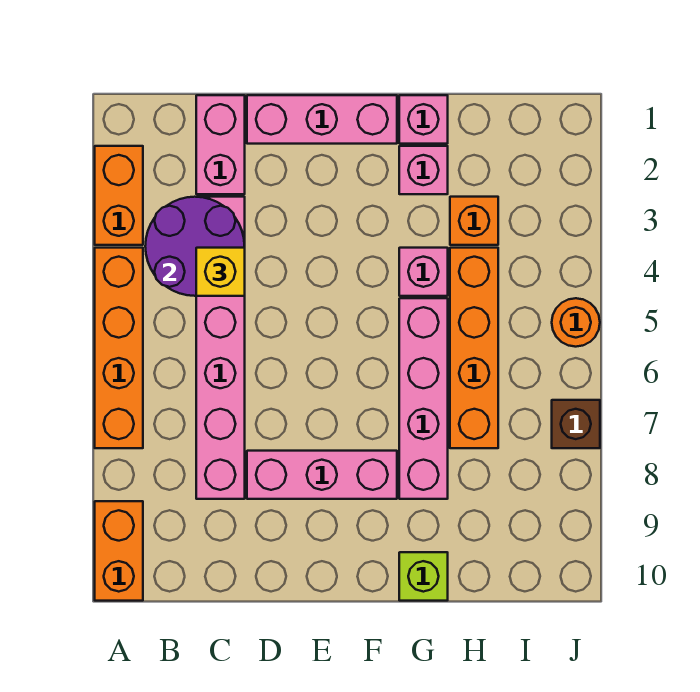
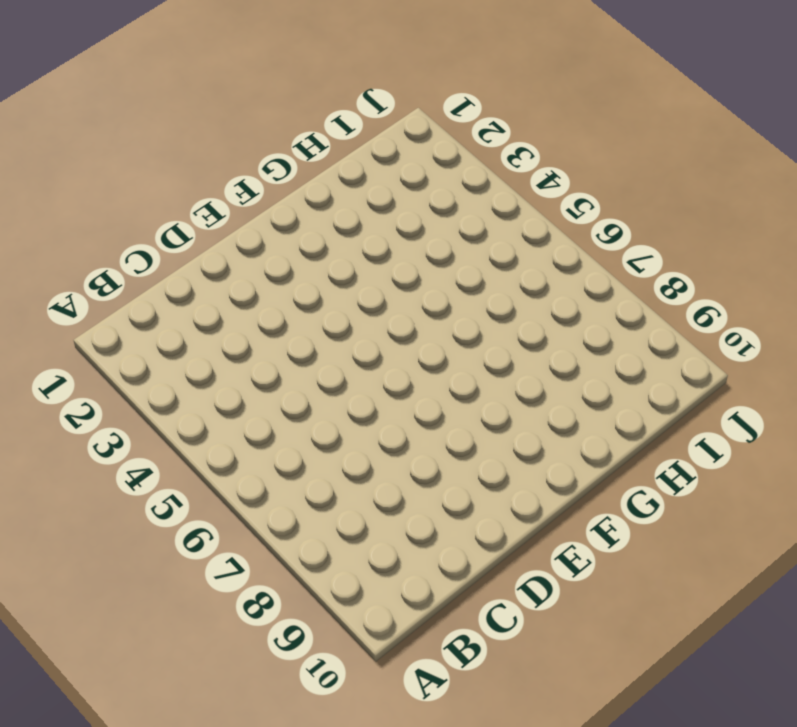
none -> orange 1x2 brick [95,146,143,245]
none -> orange 1x4 brick [95,248,143,448]
none -> orange 1x2 brick [95,501,143,601]

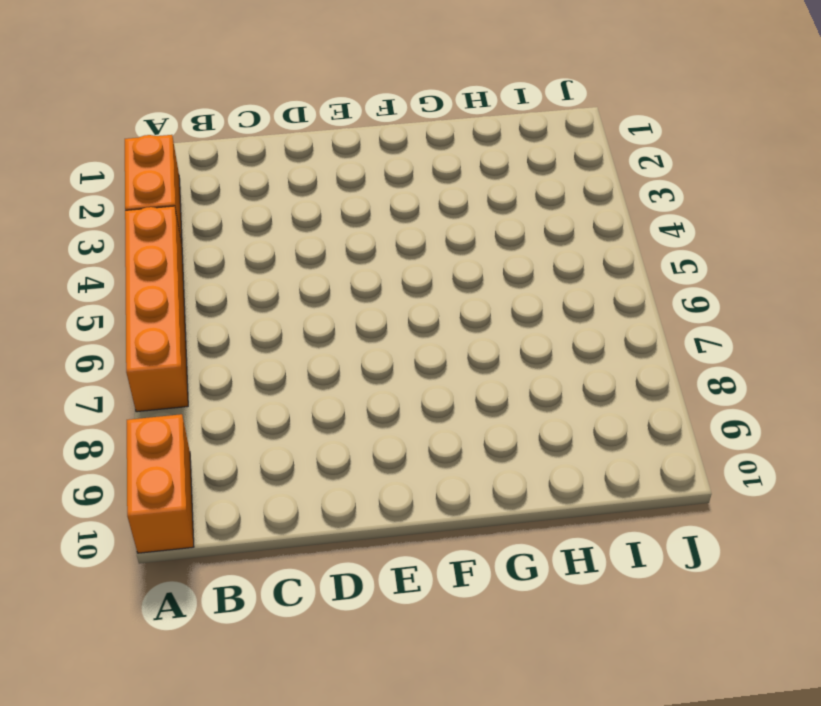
none -> pink 1x2 brick [196,95,245,194]
none -> pink 1x6 brick [196,197,245,499]
none -> pink 1x3 brick [247,95,397,144]

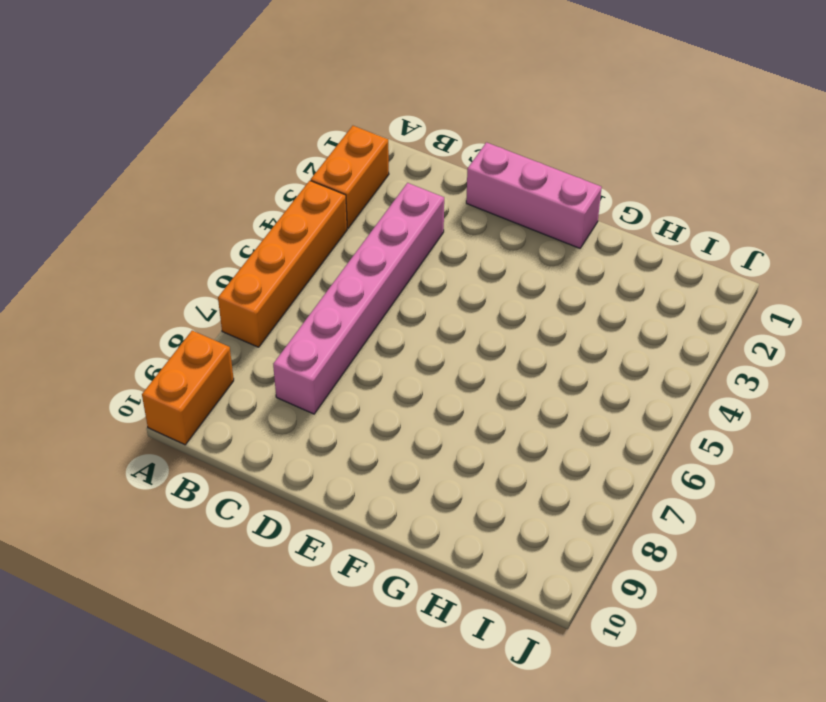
none -> pink 1x2 brick [196,95,245,194]
none -> pink 1x3 brick [247,451,397,499]
none -> pink 1x1 brick [399,95,448,144]

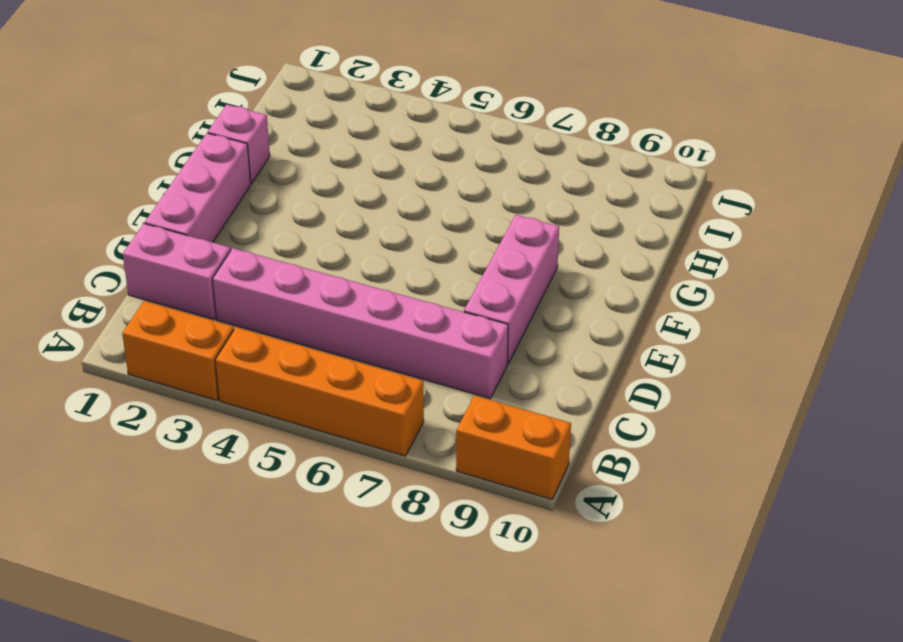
none -> pink 1x1 brick [399,146,448,194]
none -> pink 1x1 brick [399,248,448,296]
none -> pink 1x4 brick [399,298,448,499]

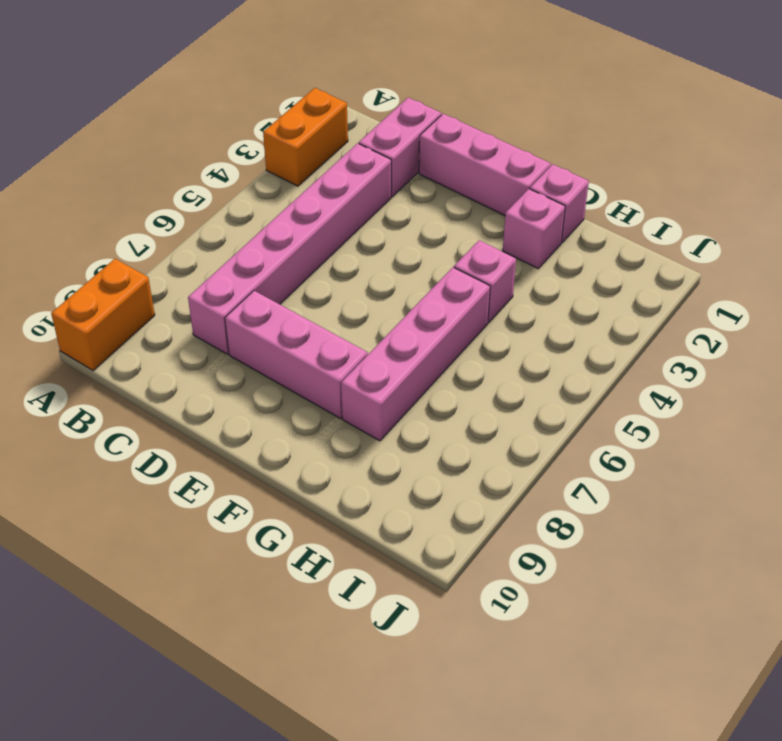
none -> orange 1x4 brick [95,248,143,448]
none -> lime 1x1 brick [399,552,448,601]
none -> orange 1x1 brick [450,197,498,245]

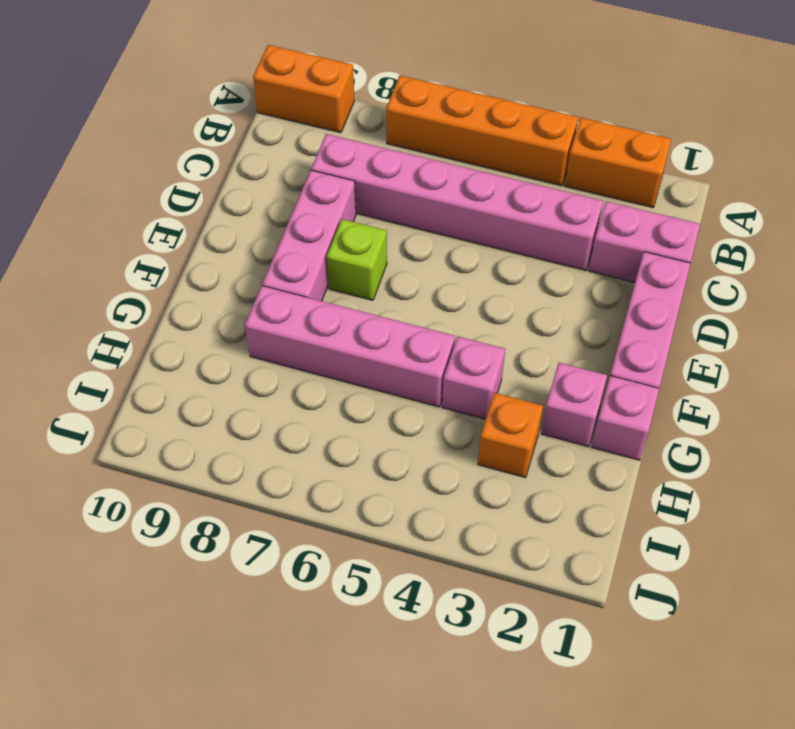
lime 1x1 brick [327,219,387,300] -> lime 1x1 brick moved to [399,552,448,601]
none -> orange 1x4 brick [450,248,498,448]
none -> orange 1x1 round brick [552,298,600,347]
none -> brown 1x1 brick [552,400,600,448]

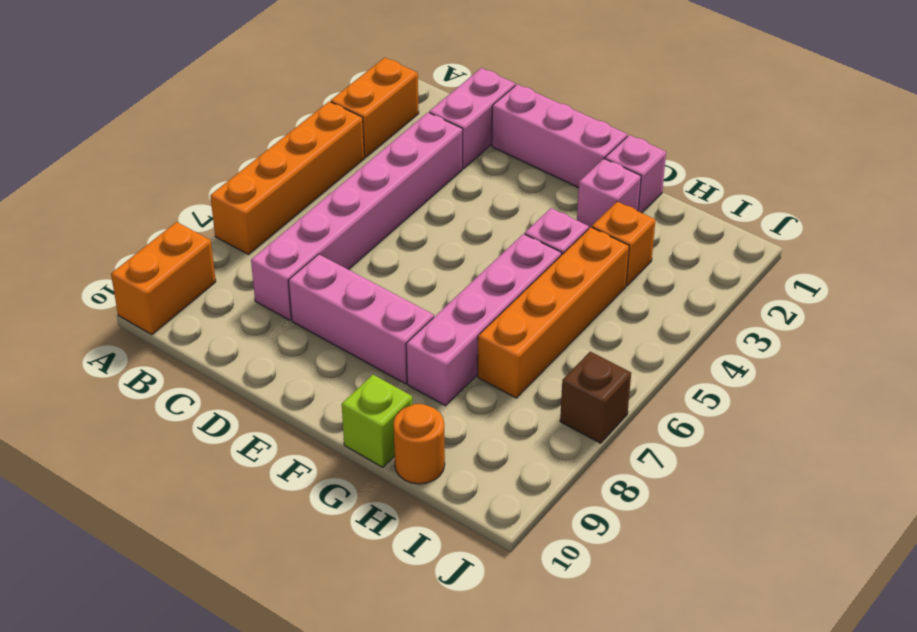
orange 1x1 round brick [393,404,445,484] -> orange 1x1 round brick moved to [552,298,600,347]
none -> purple 2x2 round brick [145,197,245,296]
none -> yellow 1x1 brick [196,248,245,296]

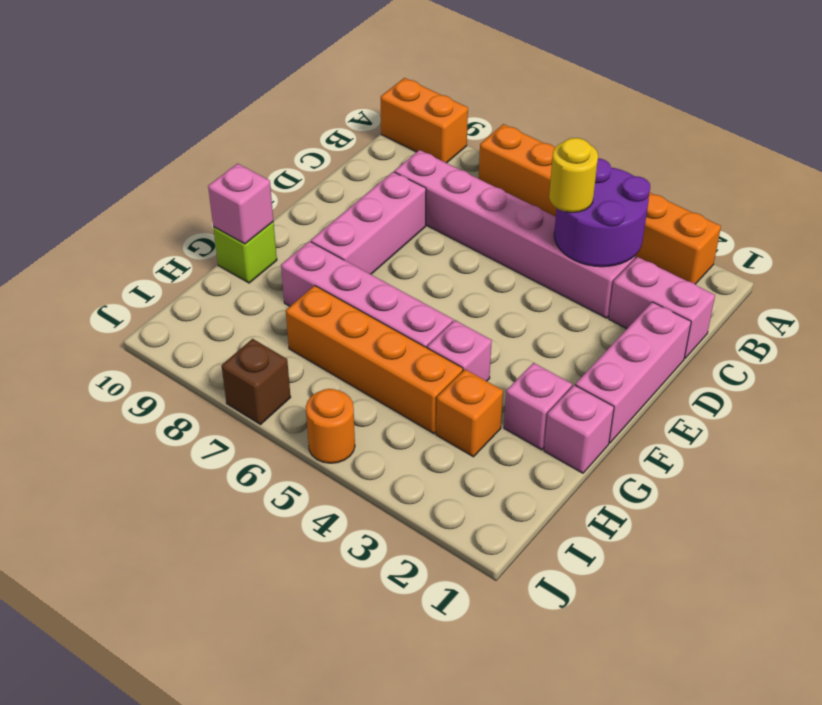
yellow 1x1 round brick [549,138,598,212] -> yellow 1x1 brick [196,248,245,296]
pink 1x1 brick [208,164,273,244] -> none

